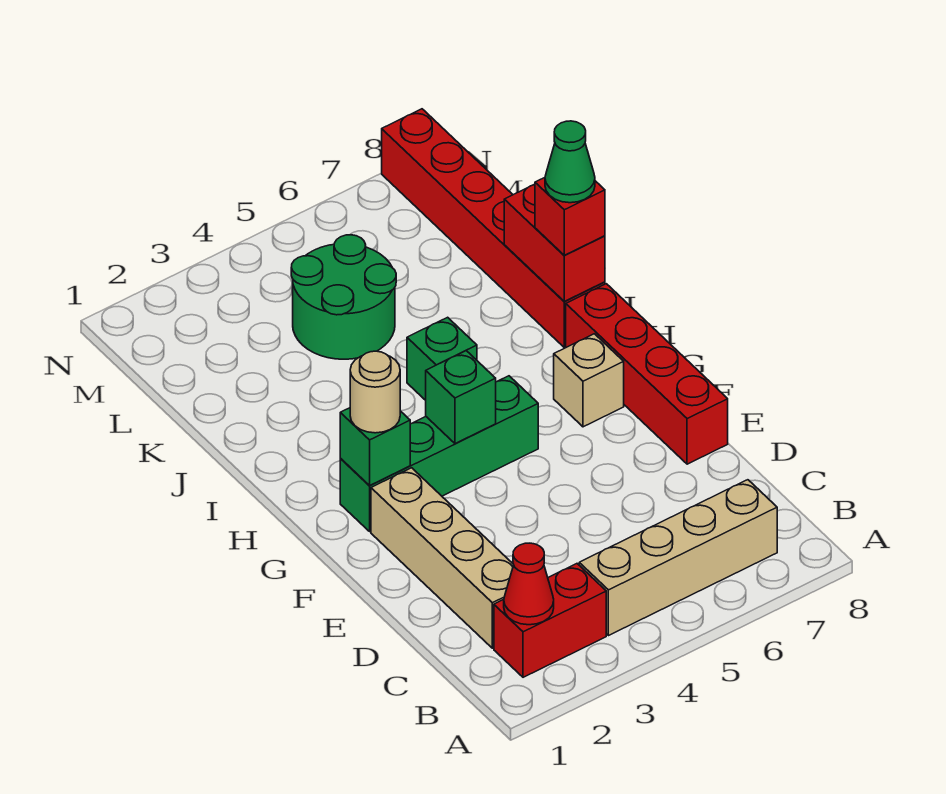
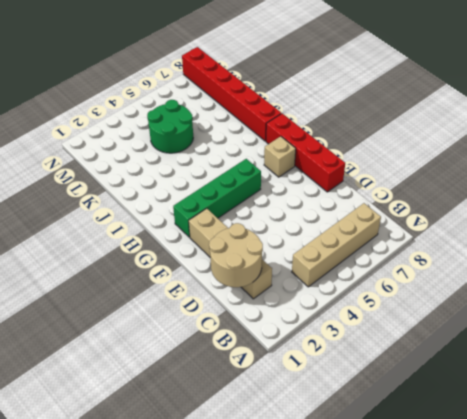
tan 2x2 round brick [209,223,263,287] -> none
none -> red 1x2 brick [494,564,606,677]
none -> green 1x1 brick [407,317,477,400]
none -> red 1x1 cone [504,543,554,625]

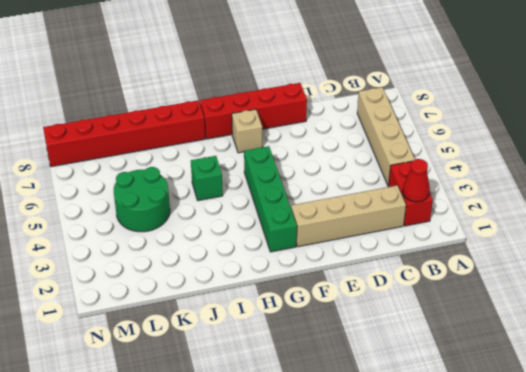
none -> green 1x1 brick [340,408,410,485]
none -> green 1x1 brick [426,351,496,444]
none -> red 1x2 brick [504,184,605,301]

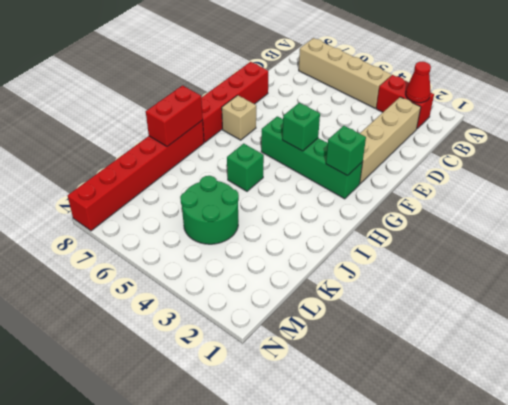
none -> tan 1x1 round brick [350,351,400,433]
none -> red 1x1 brick [535,178,605,255]
none -> green 1x1 cone [545,121,595,203]

